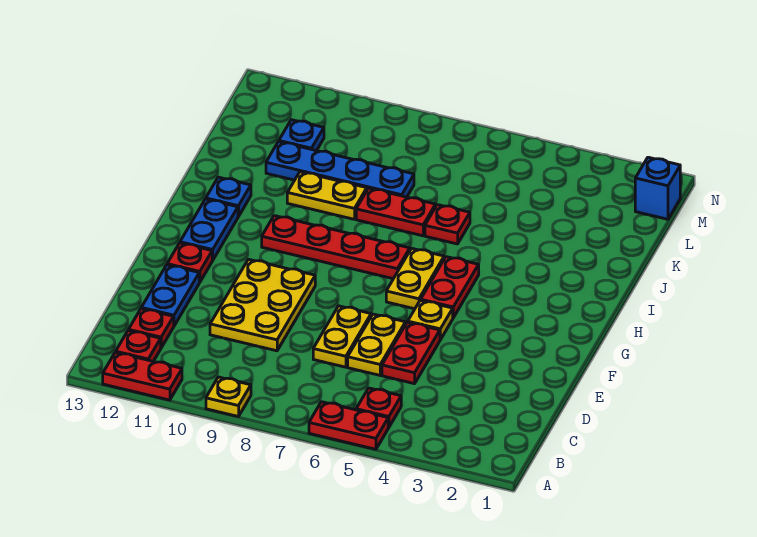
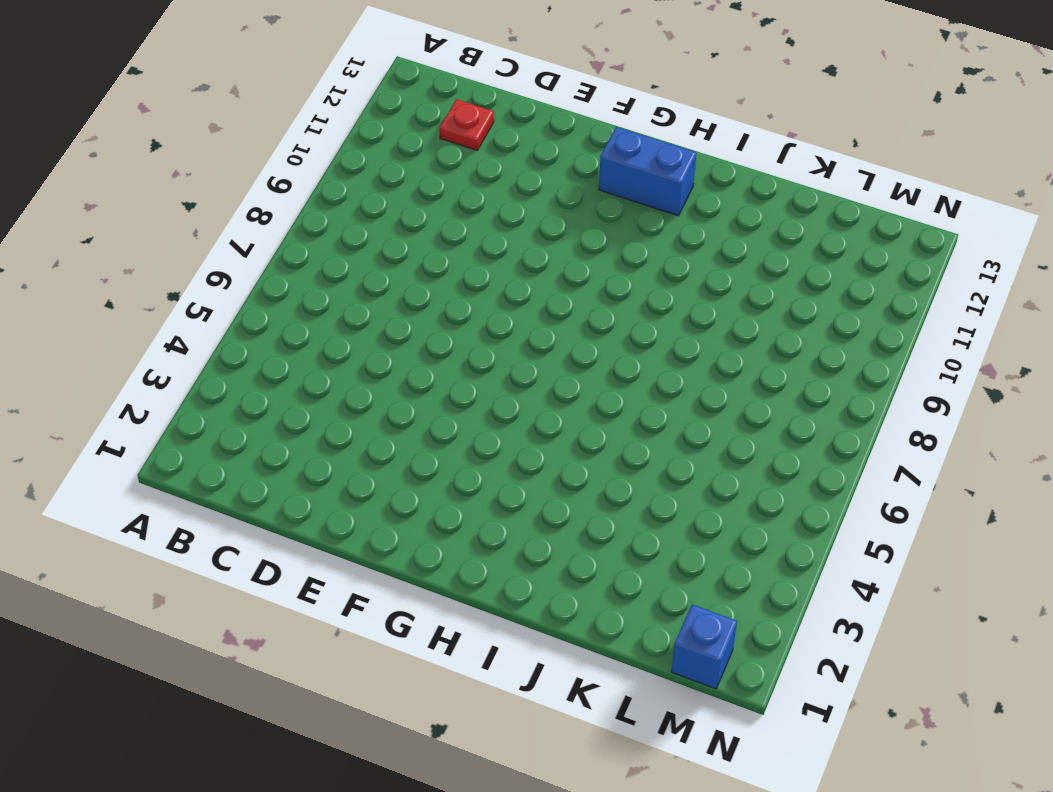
blue 1x2 brick [599,127,696,216] -> blue 1x2 plate [180,199,238,260]
none -> red 1x2 plate [309,402,388,449]
none -> yellow 1x1 plate [206,377,251,417]
none -> red 1x2 plate [103,352,182,400]

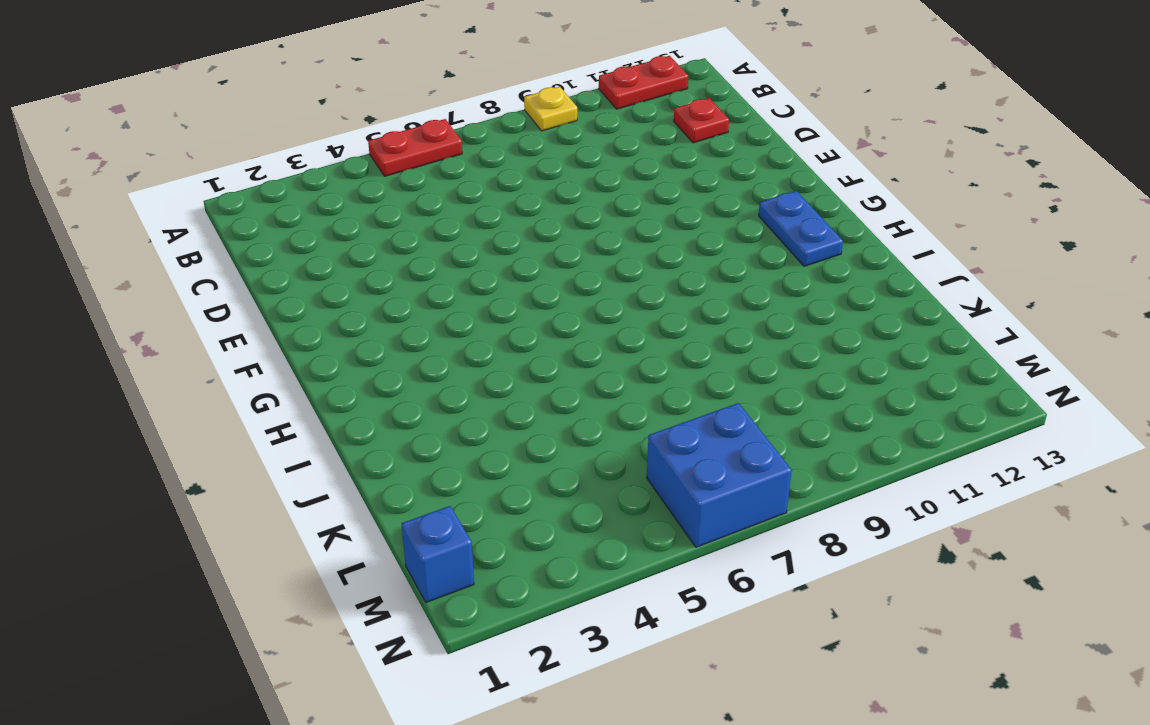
blue 2x2 brick [647,403,792,547] -> none
none -> red 1x1 plate [356,388,401,427]
none -> red 1x1 plate [116,331,161,361]
none -> red 1x2 plate [382,322,440,384]

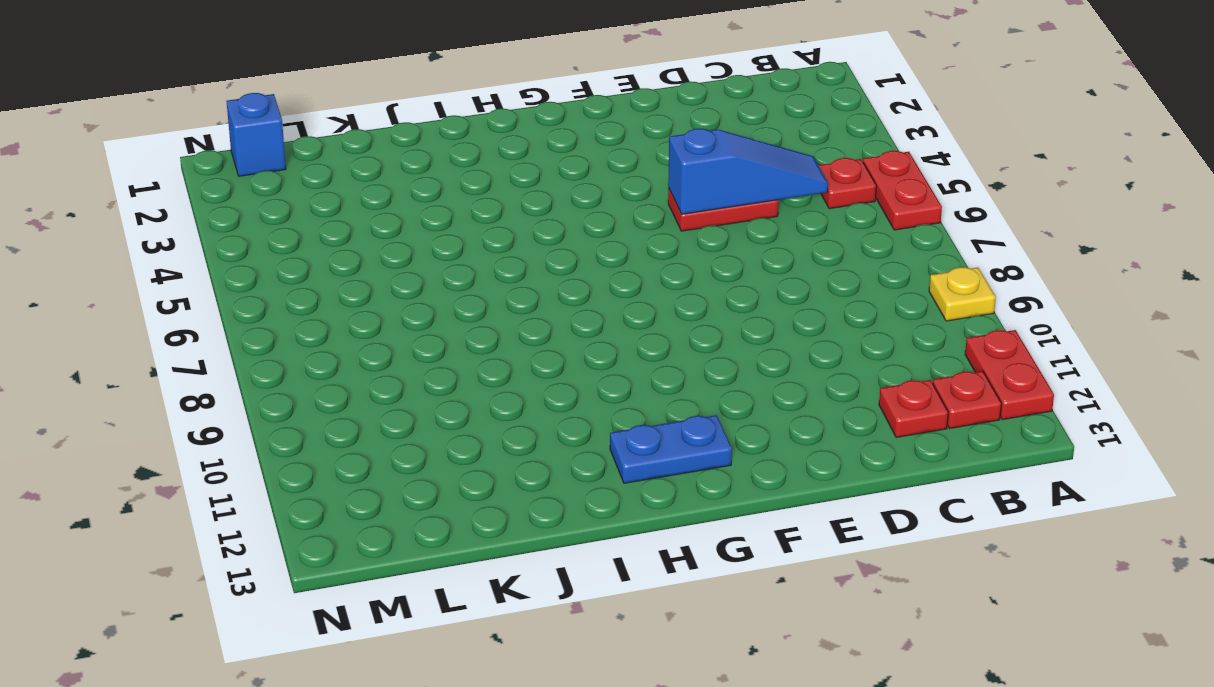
blue 1x3 slope [668,128,828,214] -> none
none -> yellow 1x2 plate [348,314,405,375]
none -> yellow 1x2 plate [313,306,371,367]
none -> yellow 2x3 plate [210,259,315,351]

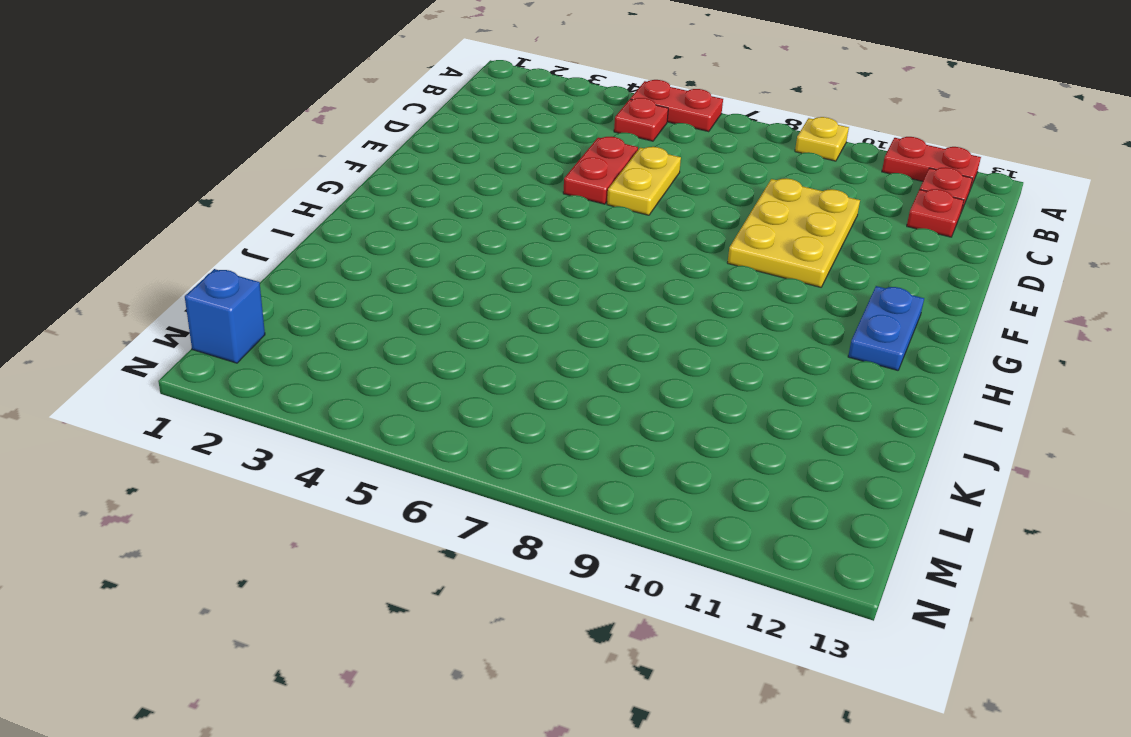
none -> yellow 1x2 plate [313,306,371,367]
none -> blue 1x2 plate [141,265,199,326]
none -> yellow 1x1 plate [408,300,453,340]

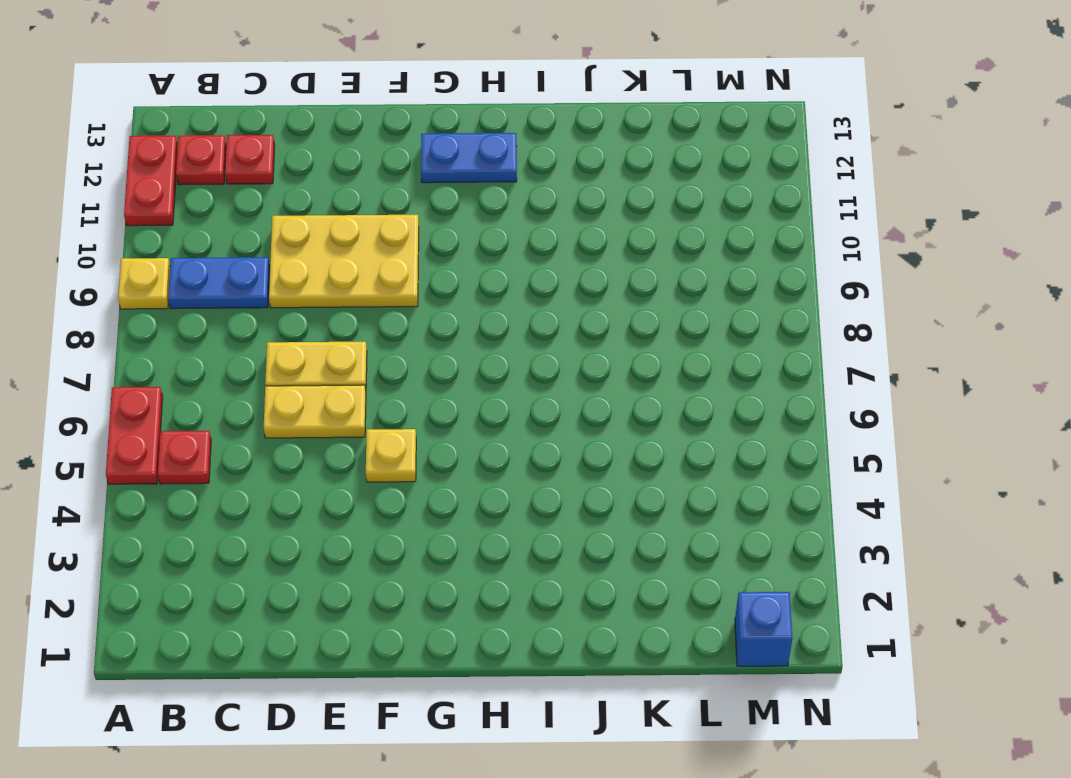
blue 1x2 plate [168,257,270,309] -> blue 1x2 plate moved to [141,265,199,326]
none -> red 1x2 plate [382,322,440,384]
none -> red 1x1 plate [167,243,213,282]
none -> red 1x2 plate [421,257,479,318]

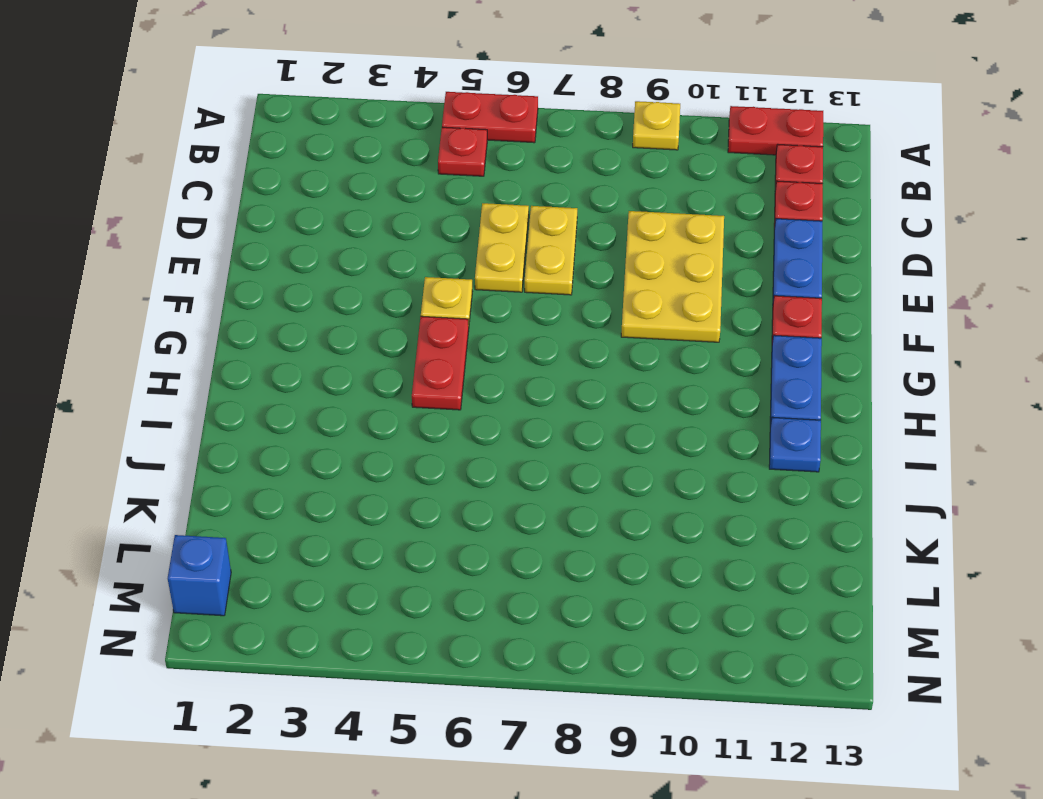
none -> red 1x2 plate [382,322,440,384]
none -> yellow 1x2 plate [386,248,444,309]
none -> red 1x4 plate [262,216,410,279]

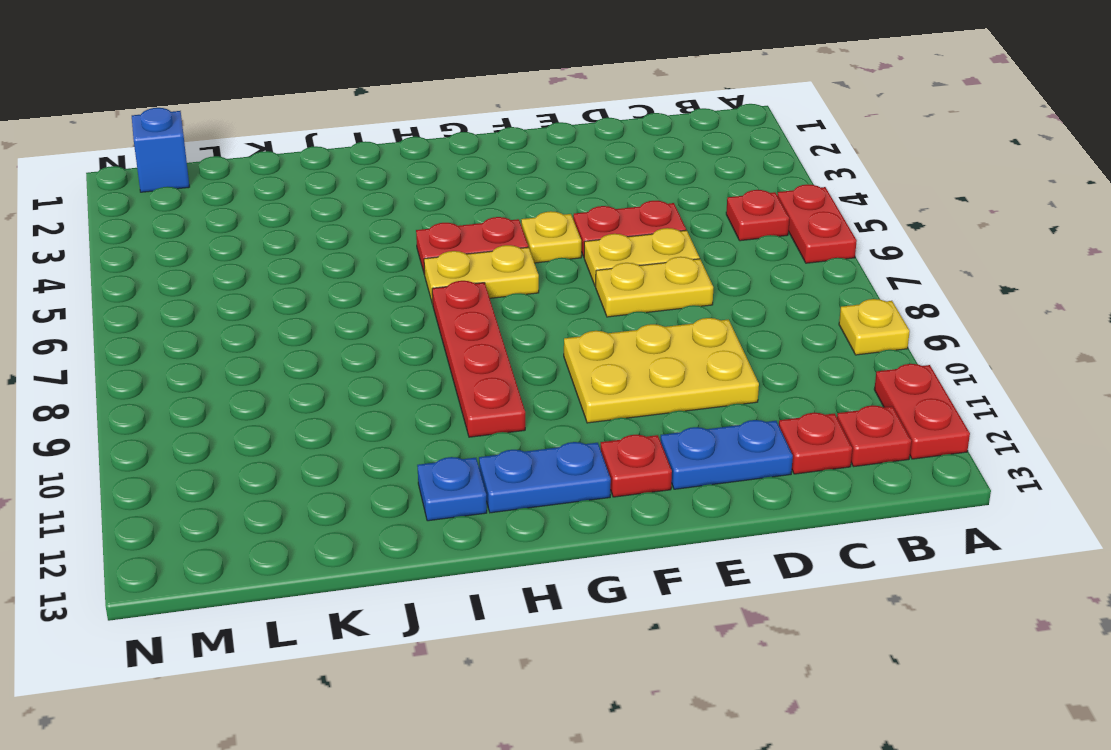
none -> red 1x1 plate [425,205,470,244]
none -> red 1x2 plate [356,188,436,236]
none -> yellow 1x2 plate [287,172,367,219]

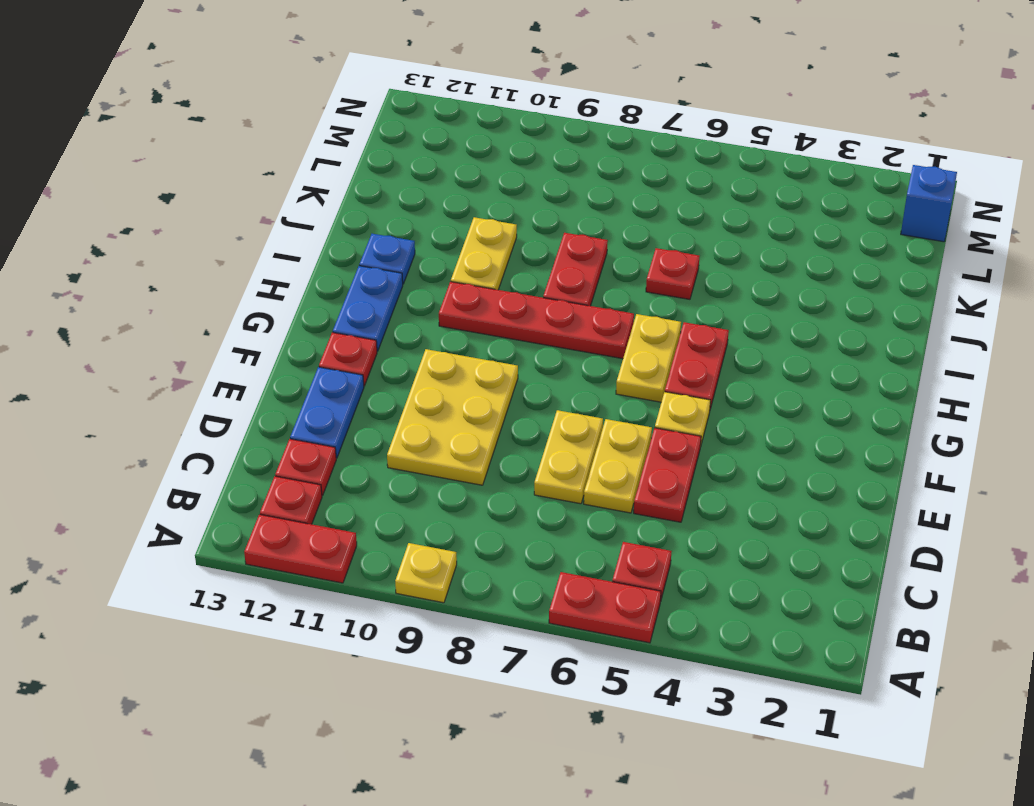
red 1x2 plate [543,233,608,306] -> red 1x2 plate turned to [356,188,436,236]
yellow 1x2 plate [451,217,517,290] -> yellow 1x2 plate turned to [287,172,367,219]
none -> blue 1x4 plate [266,142,414,197]
none -> blue 1x1 plate [279,120,324,151]

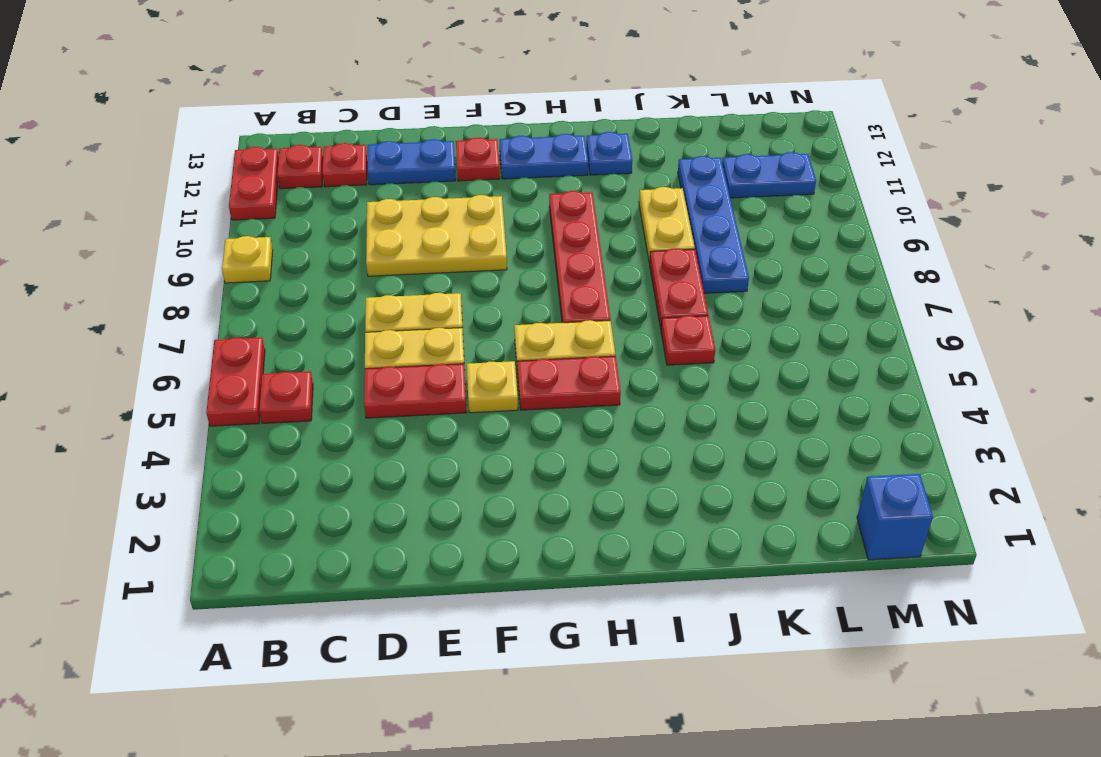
blue 1x2 plate [722,152,816,198] -> blue 1x1 plate [279,120,324,151]

